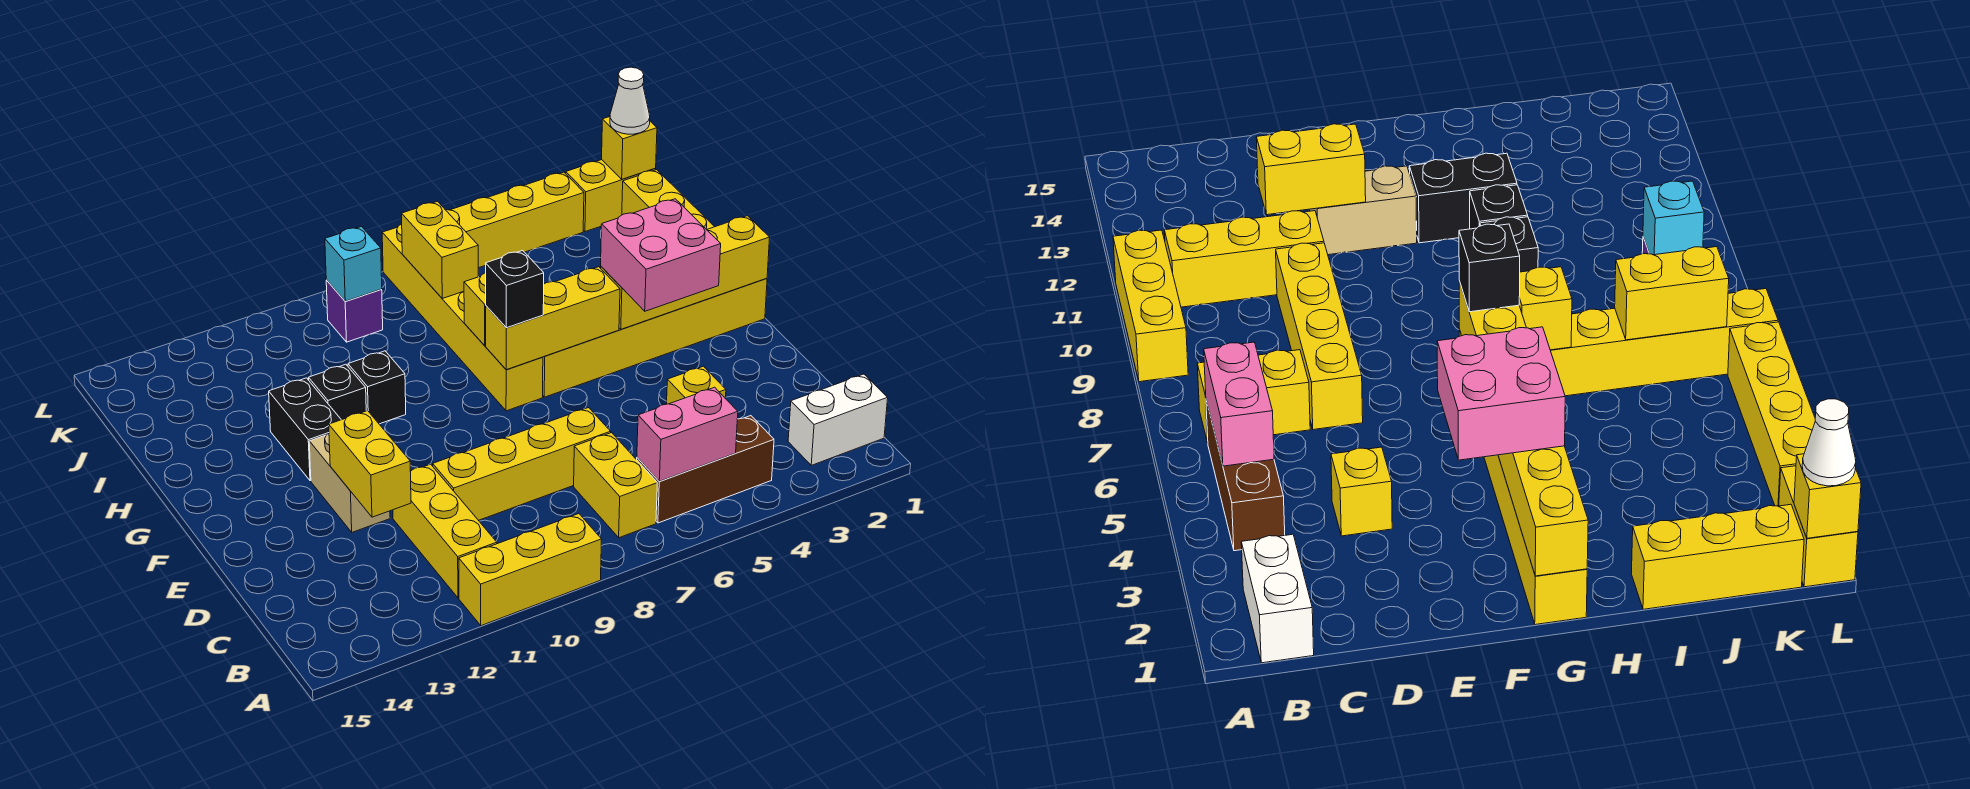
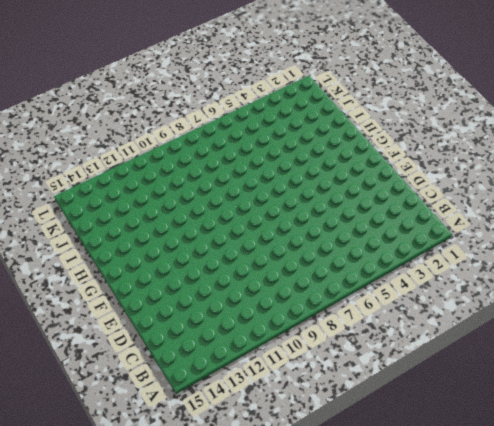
none -> yellow 1x3 brick [459,514,602,626]
none -> white 1x2 brick [788,374,888,465]
none -> brown 1x3 brick [637,416,774,523]

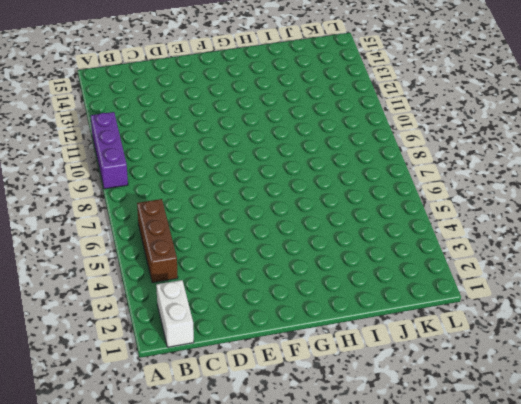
purple 1x3 brick [91,112,128,189] -> yellow 1x3 brick [459,514,602,626]
none -> yellow 1x2 brick [574,433,657,538]
none -> yellow 1x3 brick [393,464,497,598]
none -> yellow 1x1 brick [667,366,726,404]

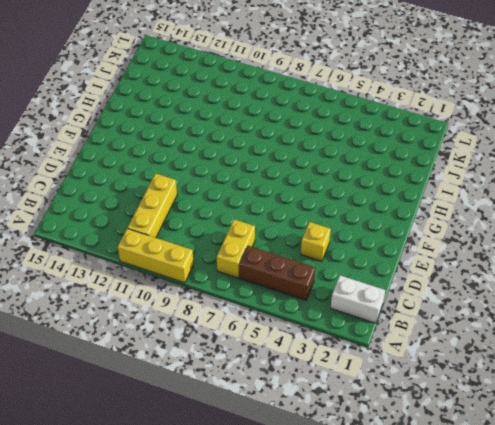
none -> yellow 1x4 brick [433,408,611,520]
none -> tan 1x2 brick [309,433,390,532]
none -> yellow 1x6 brick [543,278,767,397]

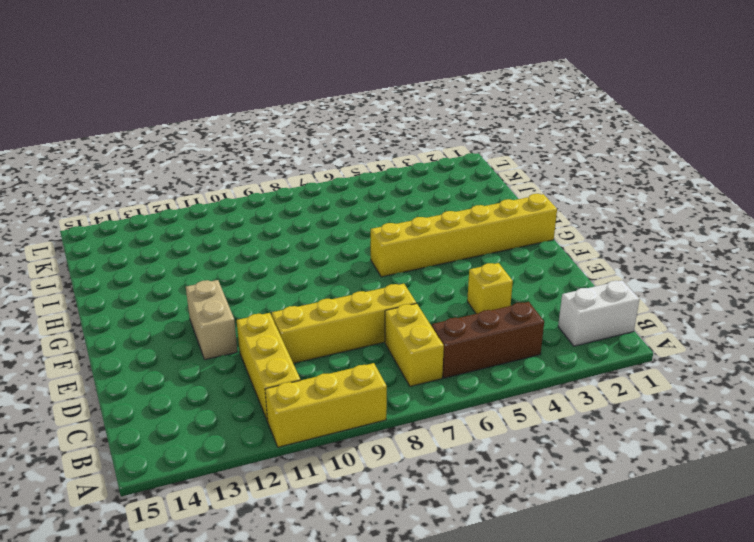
none -> yellow 1x6 brick [382,224,543,411]
none -> black 1x2 brick [269,378,341,481]
none -> black 1x1 brick [348,351,406,424]

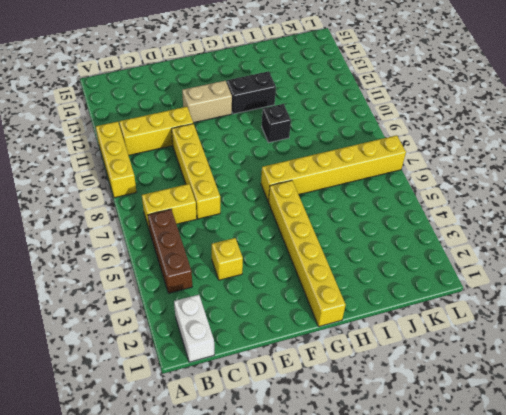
none -> black 1x1 brick [308,364,366,420]
none -> yellow 1x3 brick [622,170,714,230]
none -> purple 1x1 brick [326,280,383,342]

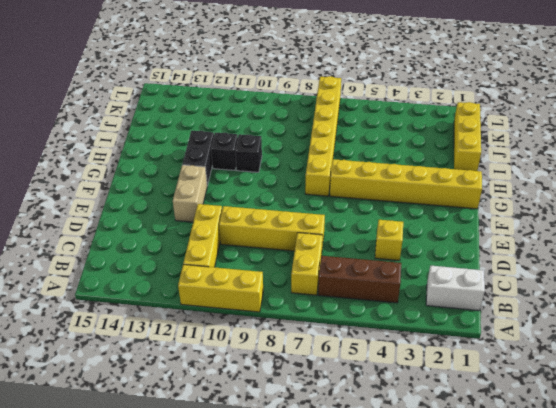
none -> purple 1x1 brick [326,280,383,342]
none -> yellow 1x2 brick [566,160,656,232]
none -> yellow 1x4 brick [446,172,584,268]

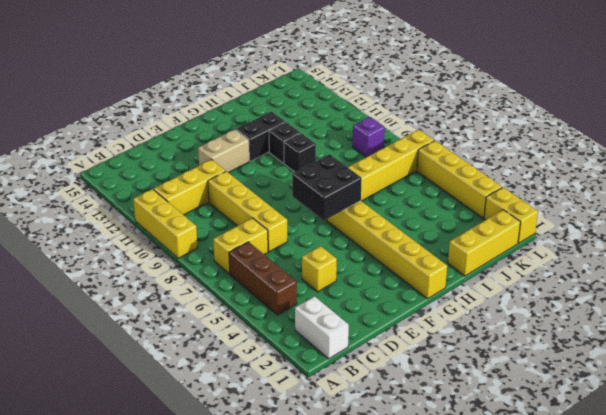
black 2x2 brick [292,154,362,221] -> yellow 1x3 brick [486,267,620,370]
none -> pink 1x2 brick [637,387,738,481]
none -> yellow 1x2 brick [329,411,411,517]
none -> yellow 1x4 brick [601,216,770,329]

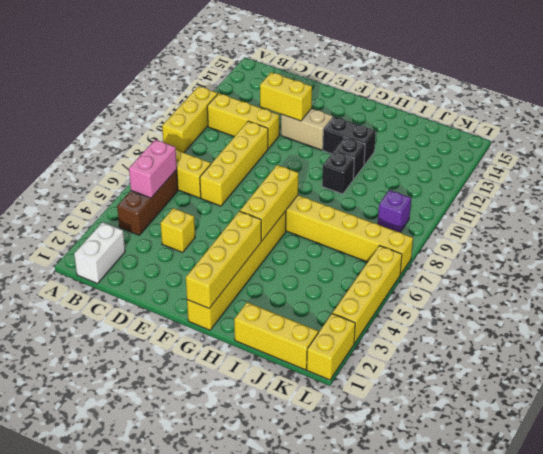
none -> yellow 1x1 brick [464,273,486,346]
none -> yellow 1x2 brick [402,201,478,298]
none -> cyan 1x1 brick [325,227,382,301]

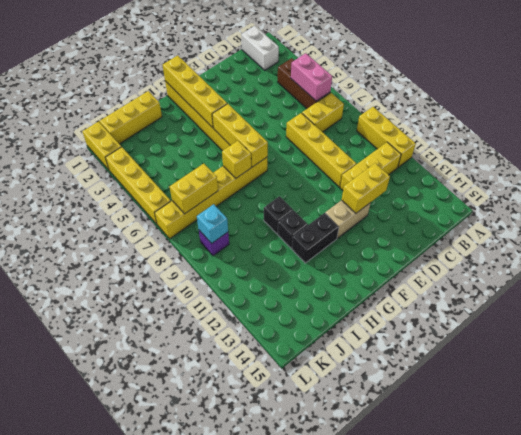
none -> yellow 1x1 brick [667,366,726,404]
none -> yellow 1x1 brick [602,117,657,179]
none -> pink 2x2 brick [601,199,721,311]

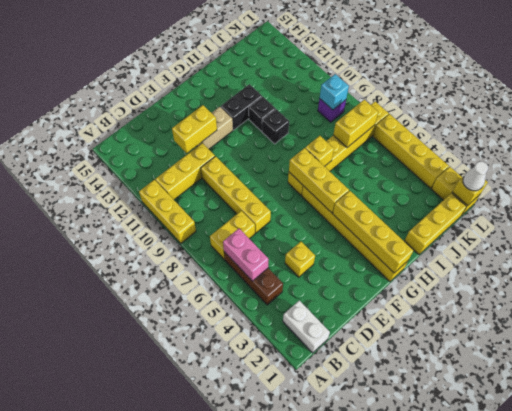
none -> pink 2x2 brick [601,199,721,311]
none -> black 1x1 brick [486,251,544,328]

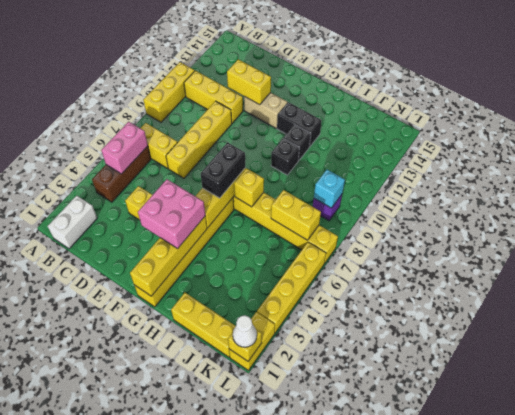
black 1x2 brick [201,142,245,198] -> black 1x1 brick [486,251,544,328]

